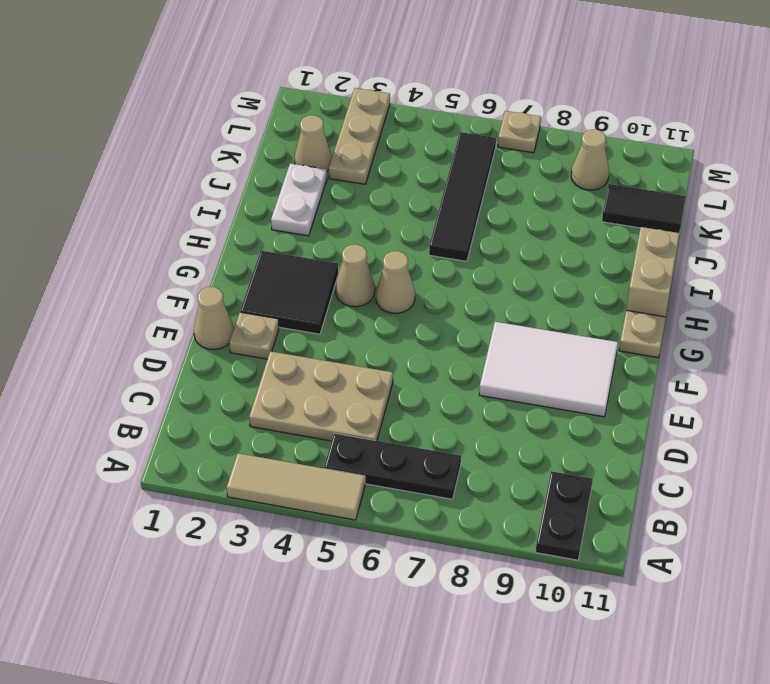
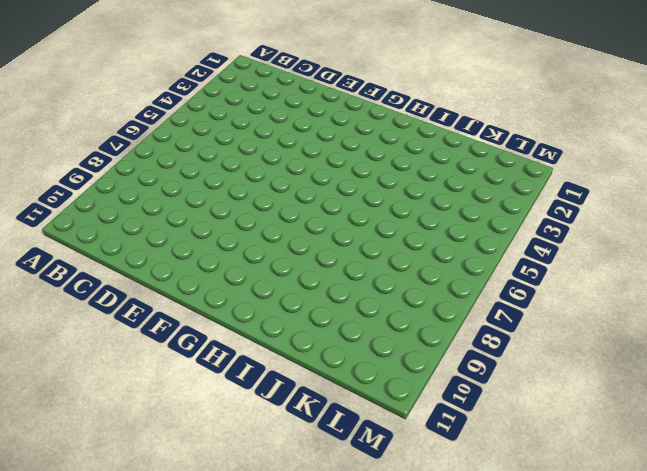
none -> tan 1x3 tile [227,453,365,520]
none -> black 1x2 plate [536,471,593,560]
none -> black 1x3 plate [324,433,461,499]

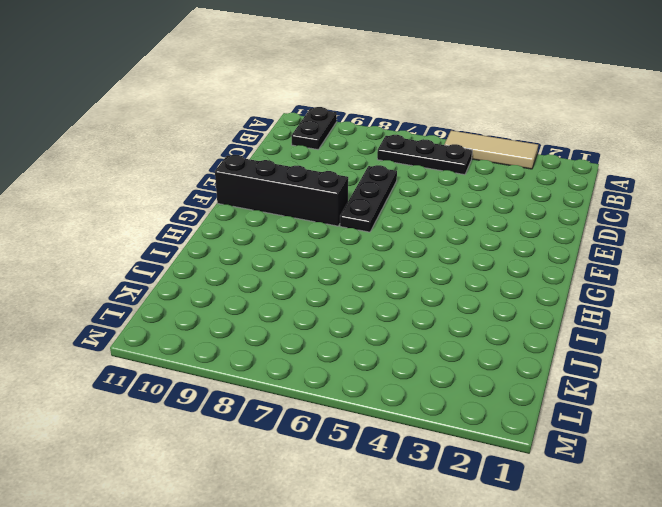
black 1x3 plate [340,165,397,232] -> none
black 1x4 brick [215,155,348,226] -> white 2x3 tile [479,322,618,417]
none -> tan 2x3 plate [249,351,393,441]
none -> tan 1x1 cone [194,287,234,349]
none -> tan 1x1 plate [229,312,279,359]

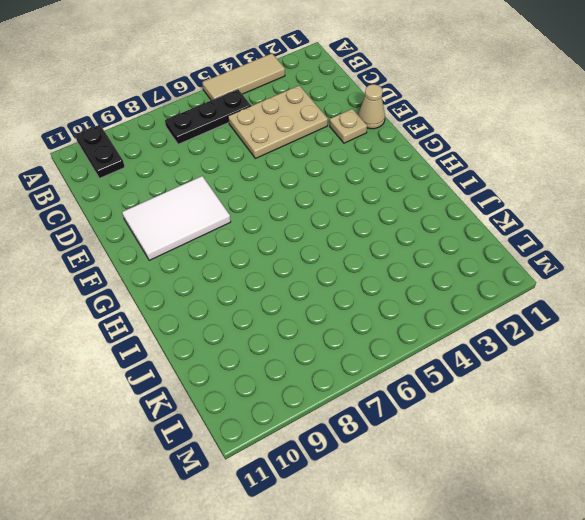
none -> black 2x2 tile [240,251,339,334]
none -> tan 1x1 cone [336,244,375,307]
none -> tan 1x1 cone [376,251,415,313]

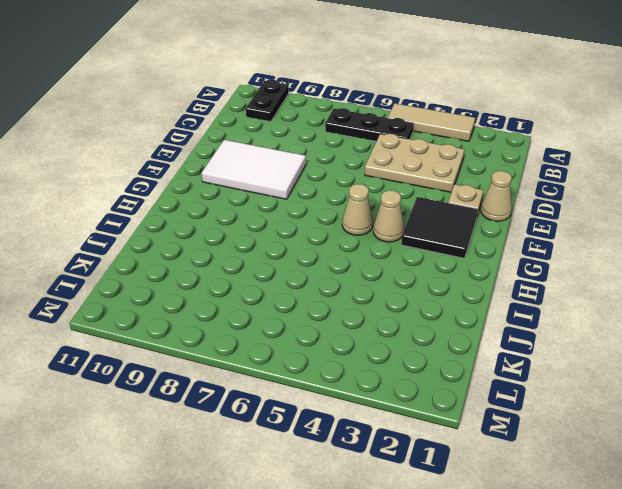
none -> tan 1x1 plate [619,310,666,358]
none -> tan 1x2 brick [626,227,680,317]
none -> white 1x2 plate [271,164,327,236]

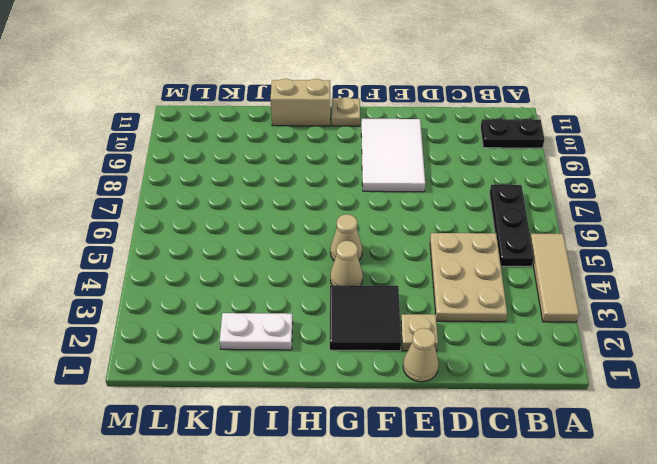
none -> black 1x4 tile [429,132,496,261]
none -> tan 1x1 cone [295,115,332,171]
none -> tan 1x3 plate [329,88,390,184]

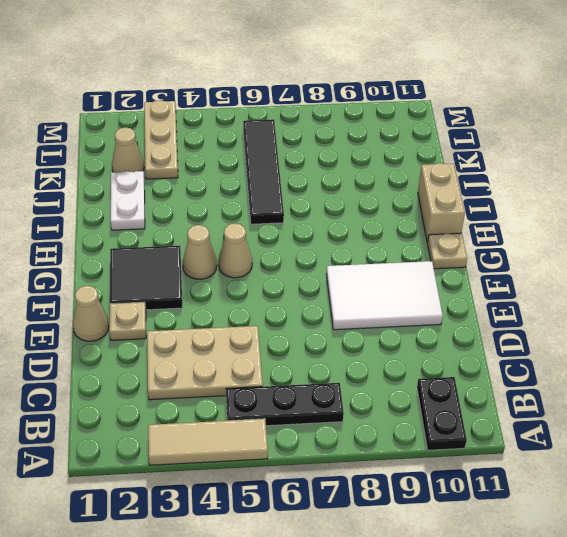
none -> black 1x2 tile [602,184,686,233]
none -> tan 1x1 cone [571,129,609,190]
none -> tan 1x1 plate [498,111,541,153]

